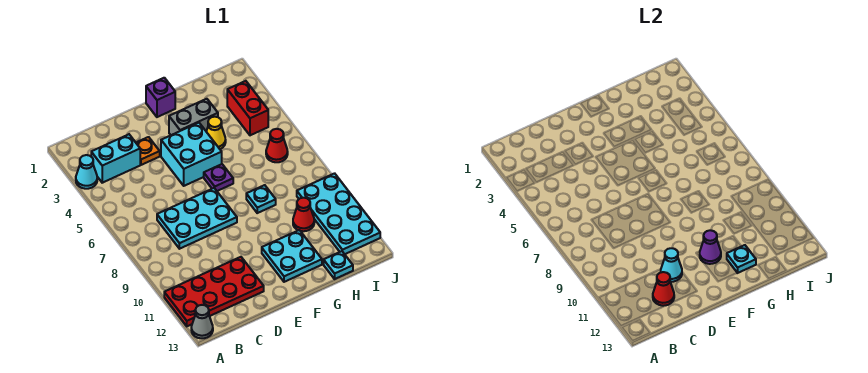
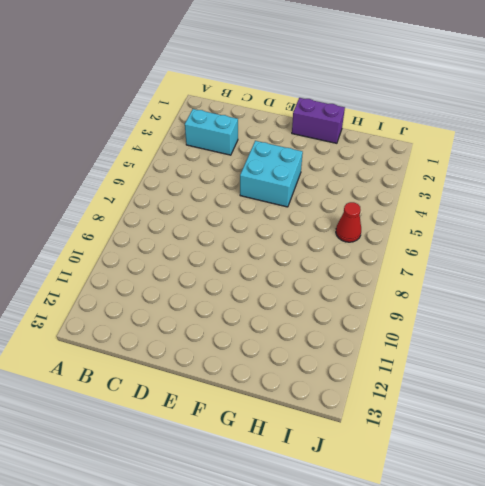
purple 1x2 brick [292,98,345,143] -> purple 1x1 brick [146,78,175,117]
none -> cyan 1x1 cone [76,155,97,189]
none -> red 2x4 plate [164,257,264,326]
none -> grey 1x1 cone [191,305,213,338]

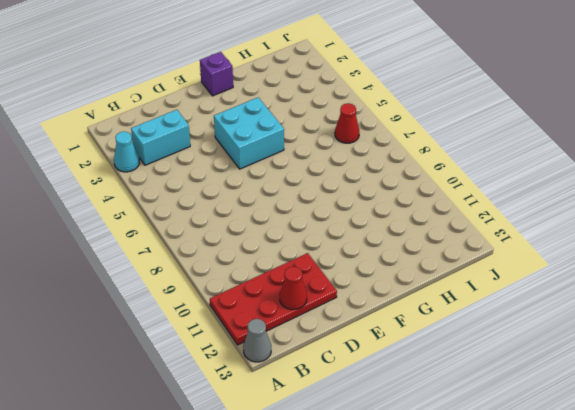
none -> cyan 2x3 plate [157,188,237,249]
none -> orange 1x1 plate [136,137,160,165]
none -> grey 1x2 brick [169,99,218,135]

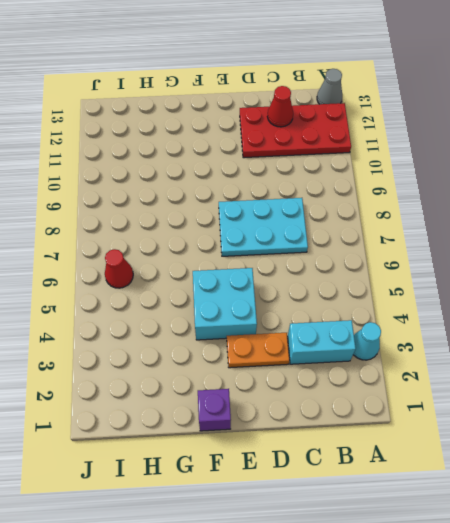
orange 1x2 plate [227,333,290,368] -> orange 1x1 plate [136,137,160,165]
none -> grey 1x2 brick [169,99,218,135]
none -> purple 1x1 plate [204,164,233,191]
none -> cyan 2x2 plate [262,230,322,282]

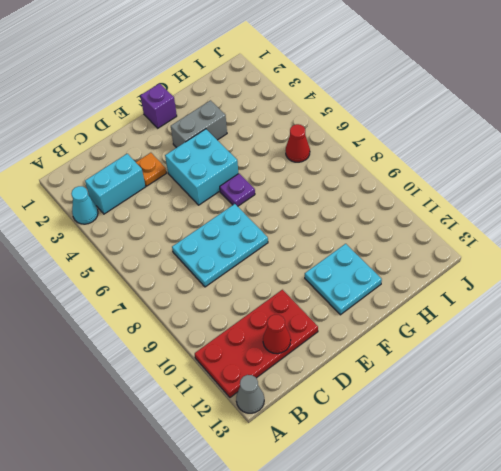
none -> yellow 1x1 cone [206,117,226,149]
none -> cyan 1x1 plate [246,185,276,213]
none -> red 1x1 cone [293,198,314,231]

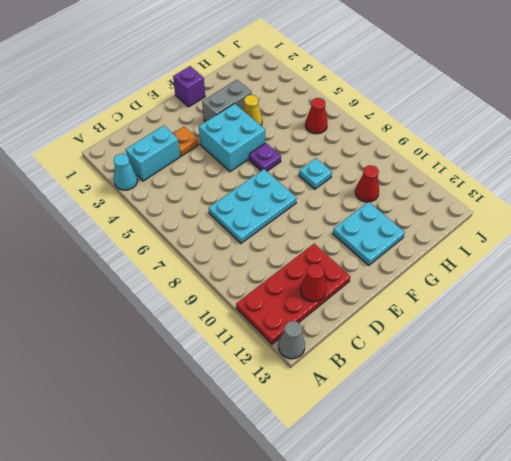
none -> cyan 1x1 plate [324,251,353,279]
none -> red 1x2 brick [227,81,268,135]
none -> cyan 2x4 plate [297,173,380,254]

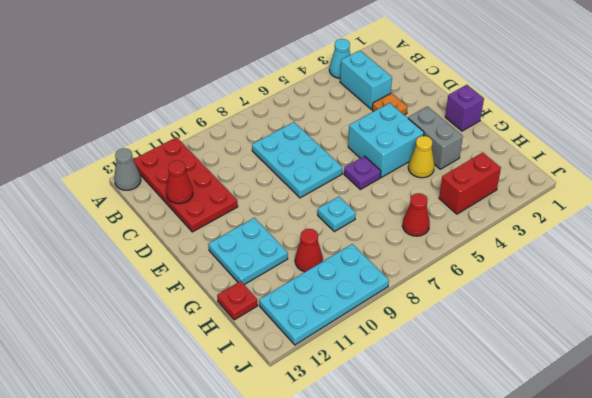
red 1x1 plate [217,281,258,320] -> cyan 1x1 plate [324,251,353,279]
none -> cyan 1x1 cone [661,248,682,282]
none -> purple 1x1 cone [700,230,721,264]
none -> cyan 1x1 plate [727,245,756,273]

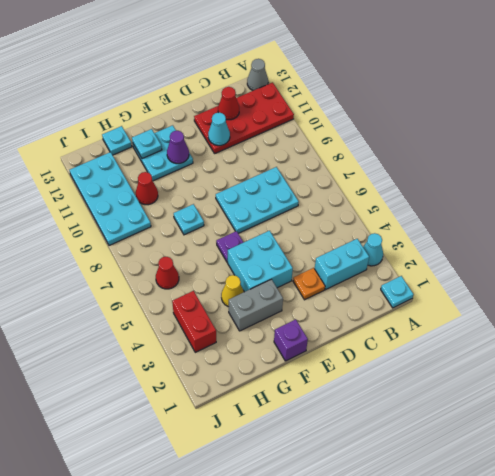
cyan 1x1 plate [381,276,414,308] -> none

